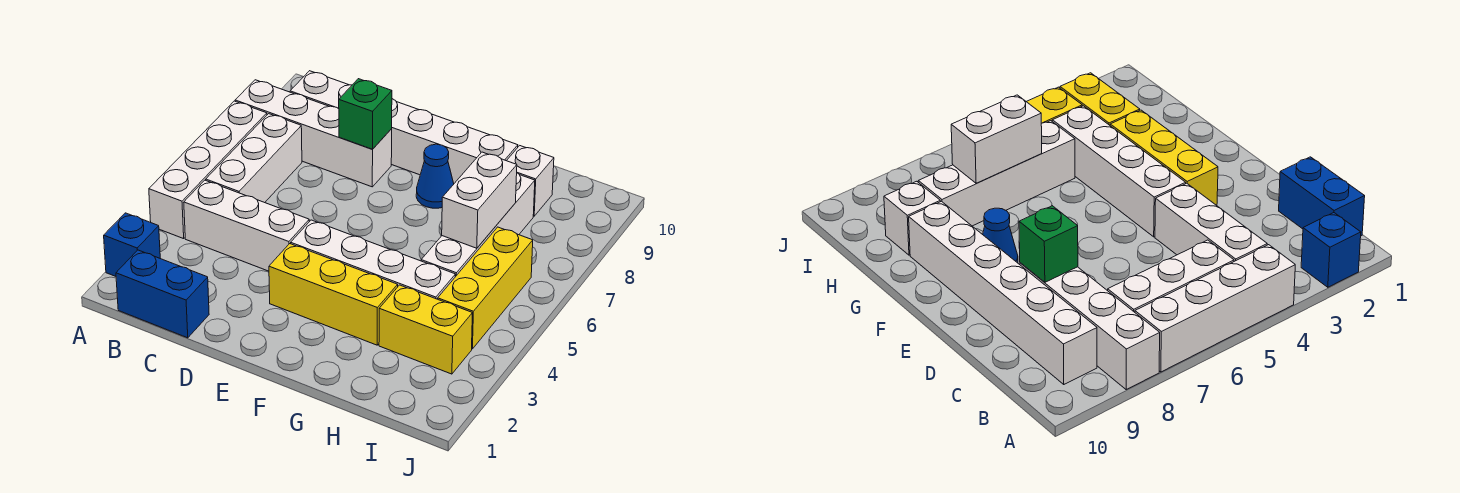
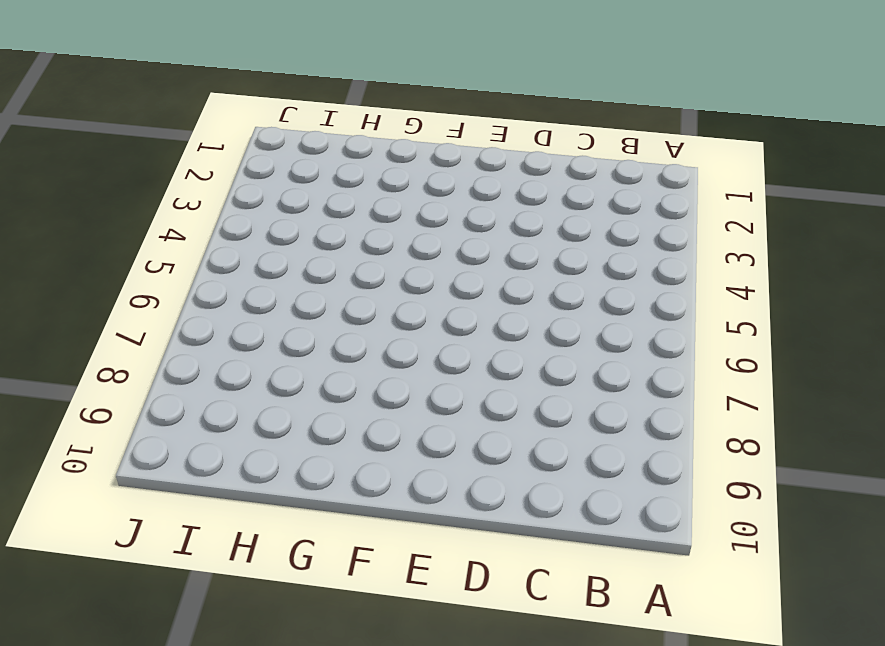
none -> blue 1x1 brick [104,213,160,276]
none -> white 1x4 brick [149,101,267,239]
none -> white 1x4 brick [235,80,392,187]

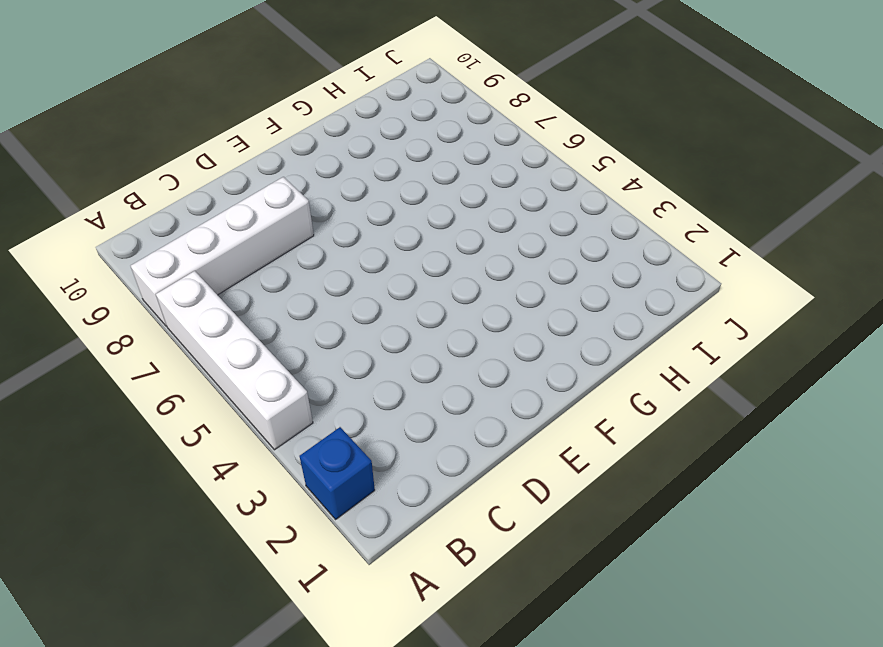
none -> blue 1x2 brick [116,250,209,338]
none -> white 1x3 brick [184,180,309,271]
none -> white 1x3 brick [206,114,302,203]

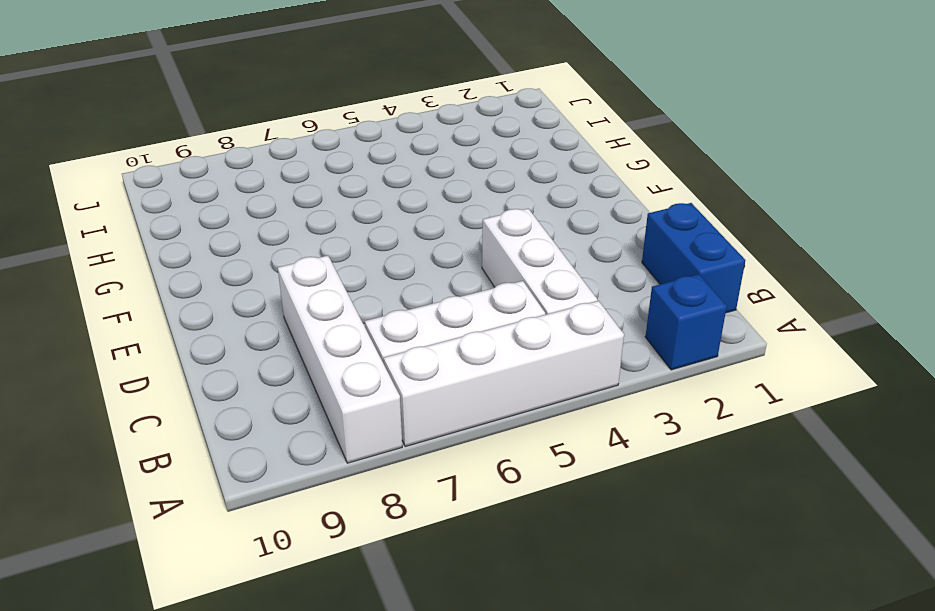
none -> white 1x6 brick [290,71,518,183]
none -> yellow 1x3 brick [269,244,398,345]
none -> white 1x4 brick [291,220,456,299]

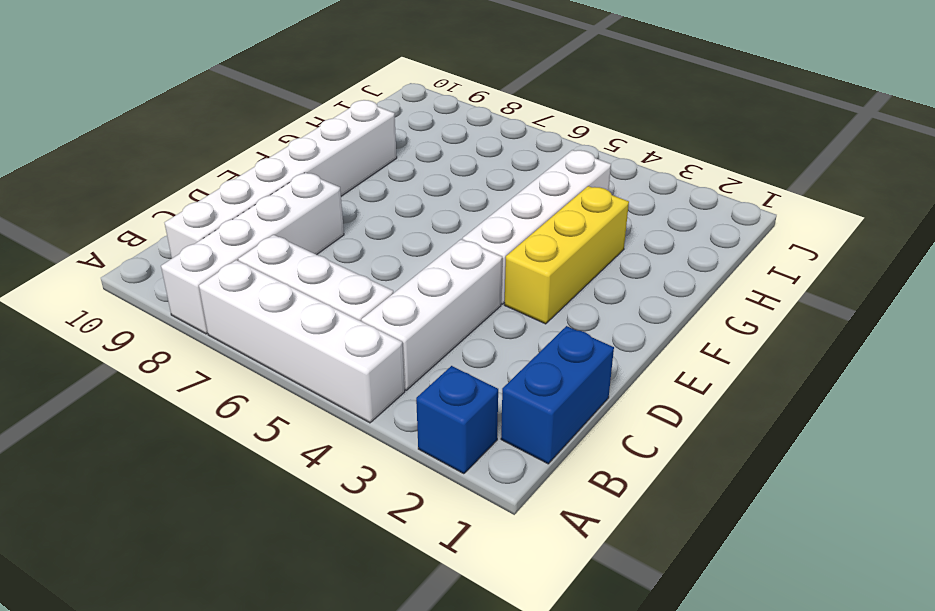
none -> blue 1x1 cone [416,144,454,208]
none -> yellow 1x2 brick [379,285,472,374]
none -> white 1x4 brick [421,173,535,277]

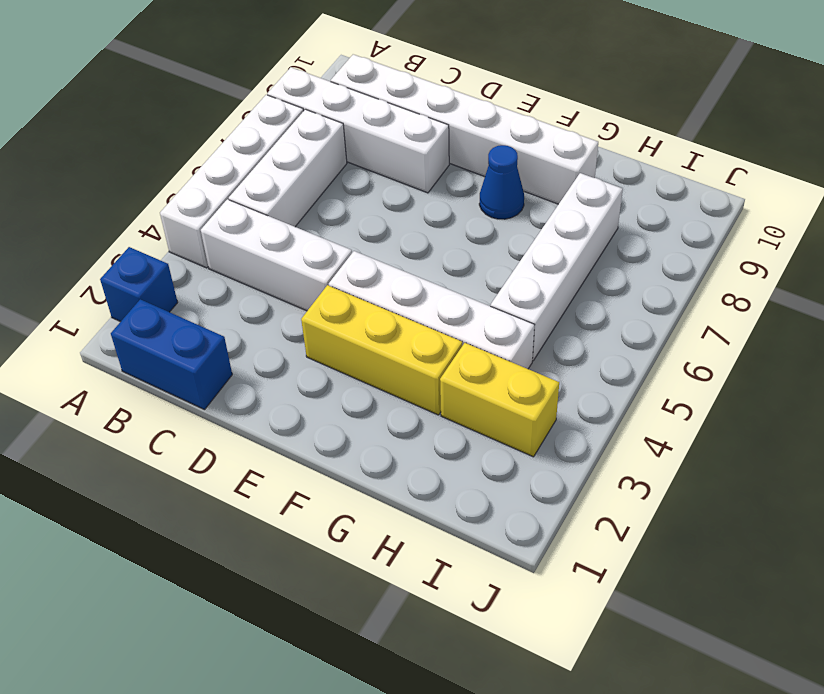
none -> white 1x1 brick [507,146,554,216]
none -> yellow 1x3 brick [438,227,533,349]
none -> green 1x1 brick [339,79,392,149]

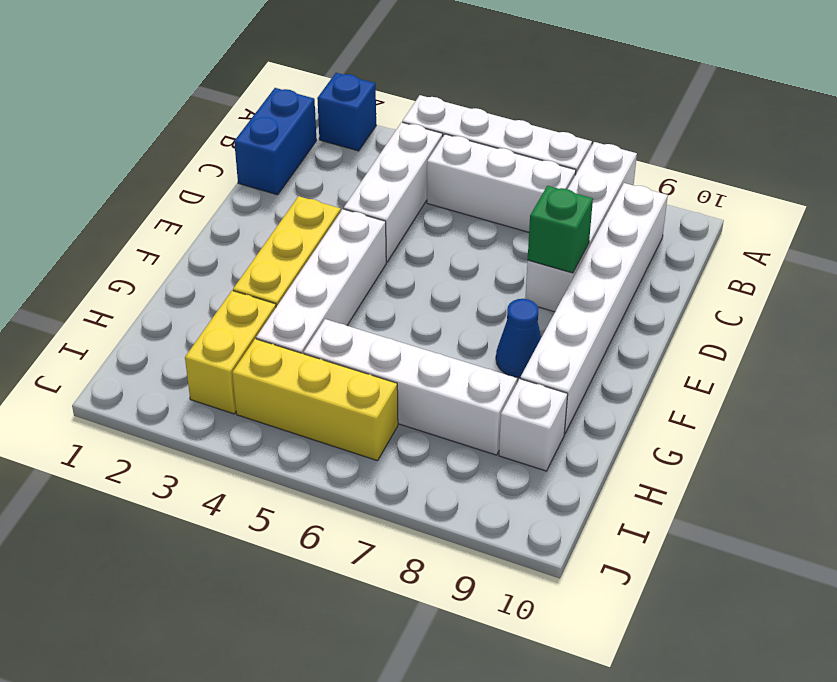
none -> white 1x2 brick [442,152,517,248]

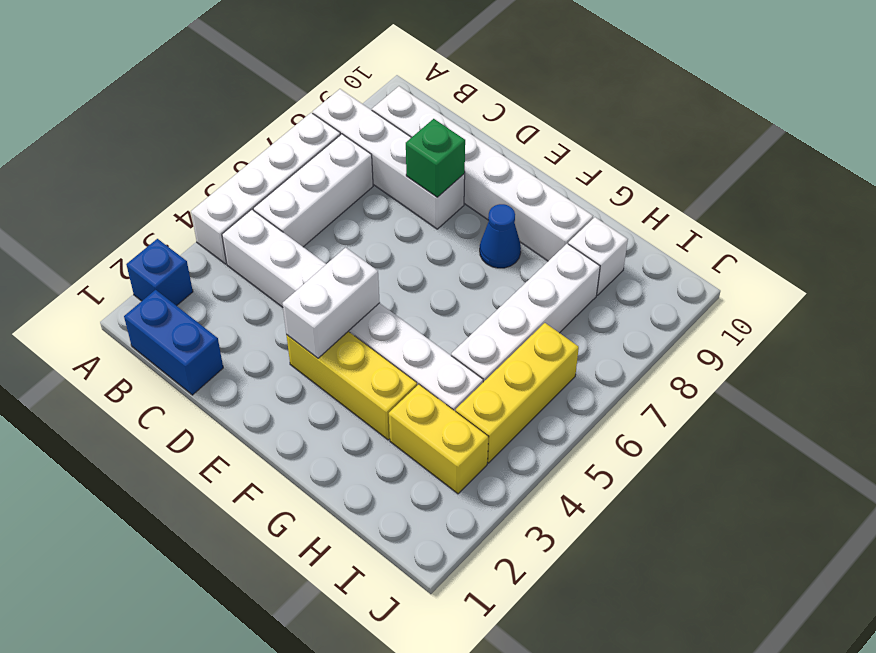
white 1x2 brick [282,248,380,358] -> white 1x2 brick moved to [442,152,517,248]

